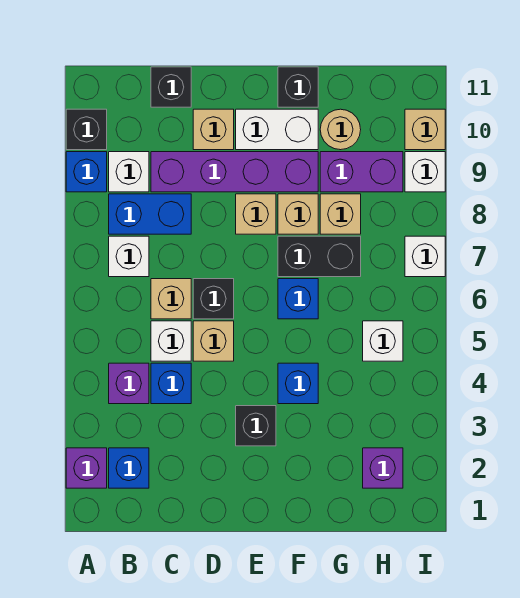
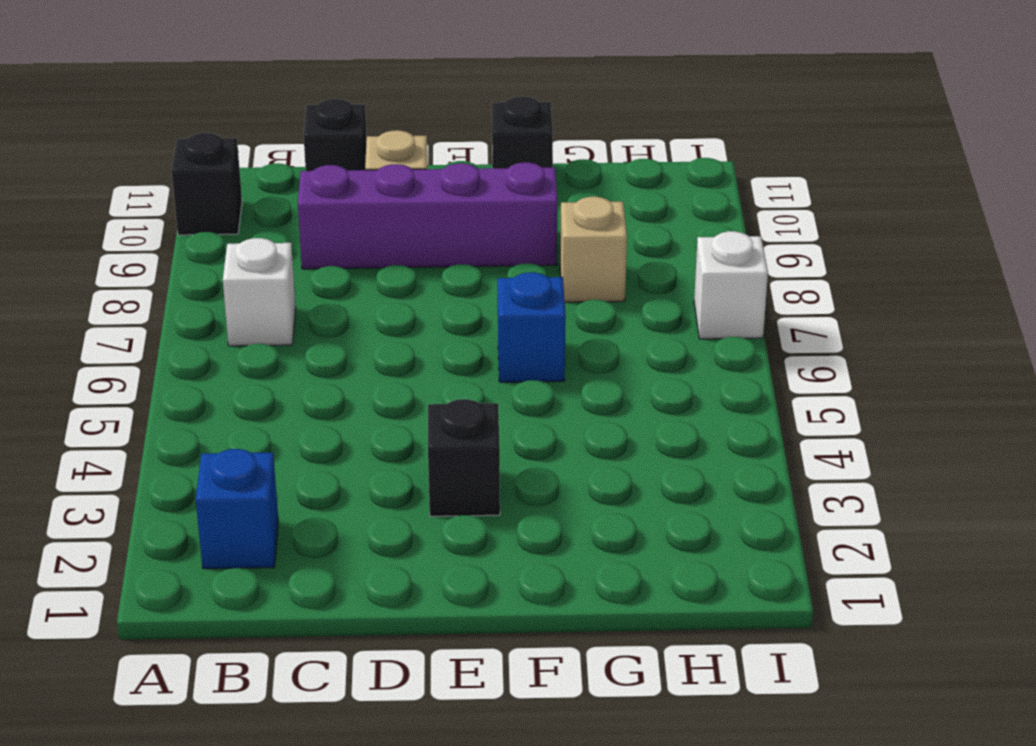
none -> purple 1x1 brick [66,448,107,488]
none -> blue 1x1 brick [66,152,107,192]
none -> purple 1x1 brick [109,363,149,404]
none -> blue 1x2 brick [109,194,191,234]

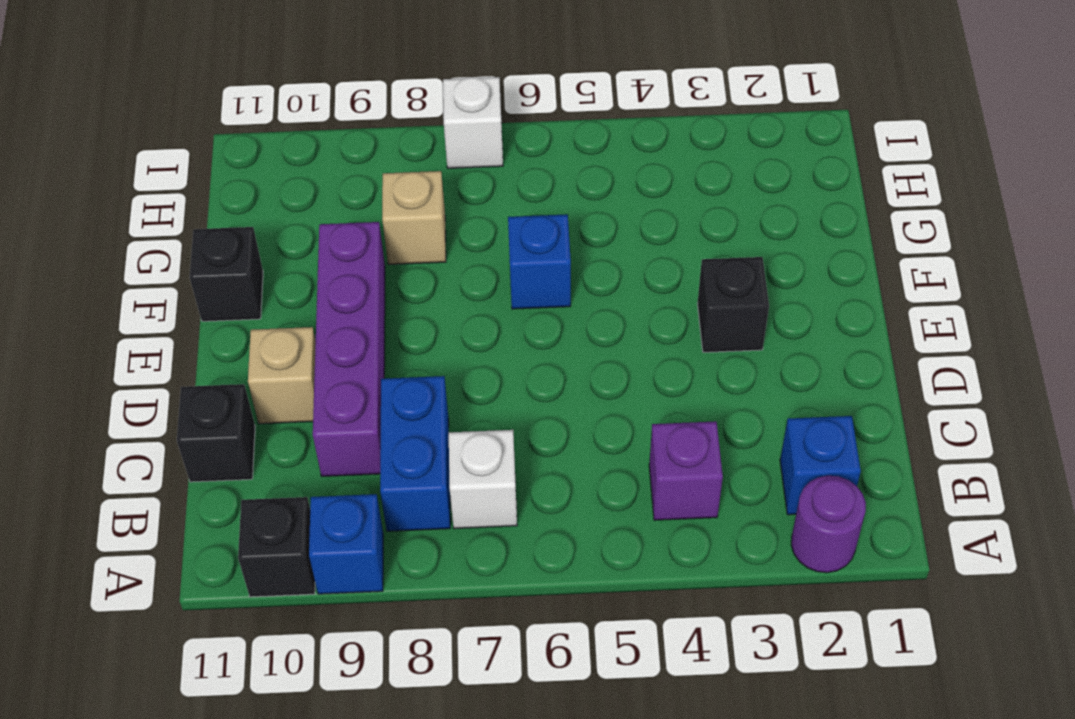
purple 1x1 round brick [791,476,866,573] -> purple 1x1 brick [66,448,107,488]
none -> white 1x1 brick [109,152,149,192]
none -> blue 1x1 brick [151,363,191,404]
none -> white 1x1 brick [151,321,191,361]
none -> tan 1x1 brick [151,279,191,319]

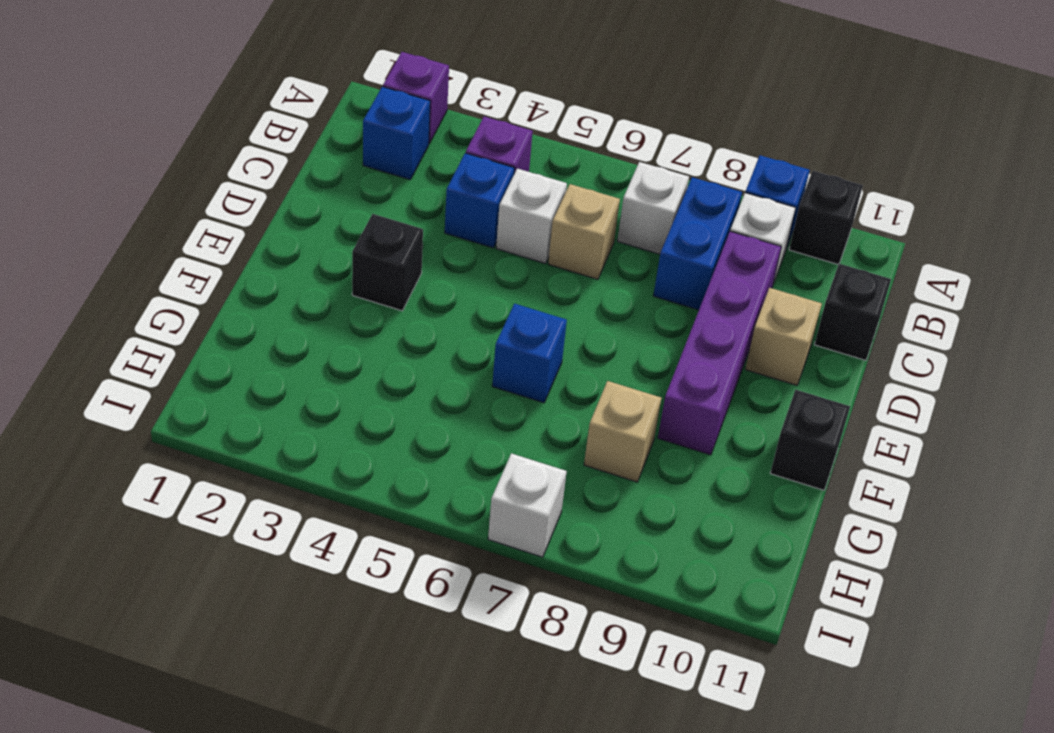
none -> tan 1x1 brick [193,321,234,361]
none -> black 1x1 brick [193,279,234,319]
none -> tan 1x1 brick [236,194,276,234]
none -> white 1x2 brick [236,109,318,150]

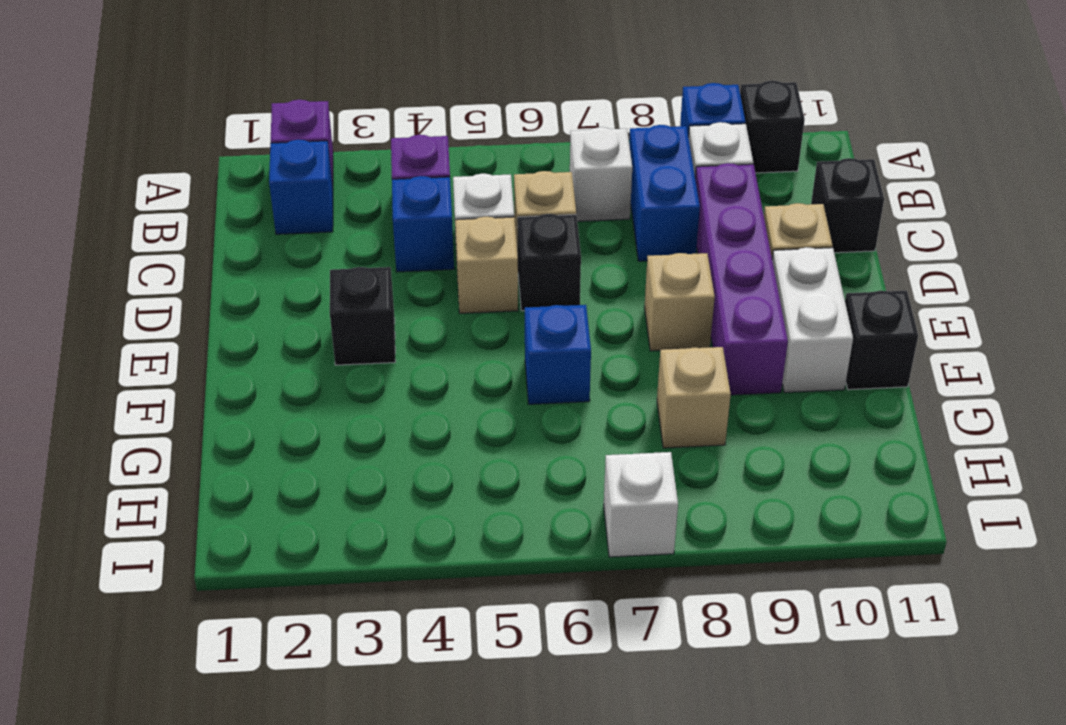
none -> blue 1x1 brick [278,363,318,404]
none -> black 1x2 brick [278,236,361,277]
none -> tan 1x1 brick [278,194,318,234]
none -> purple 1x2 brick [320,152,403,192]

